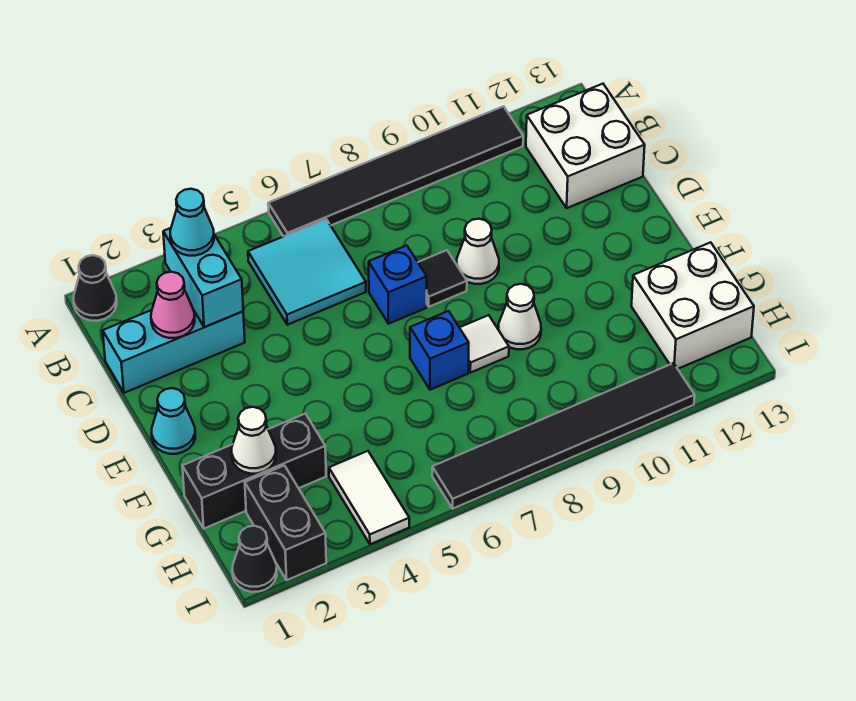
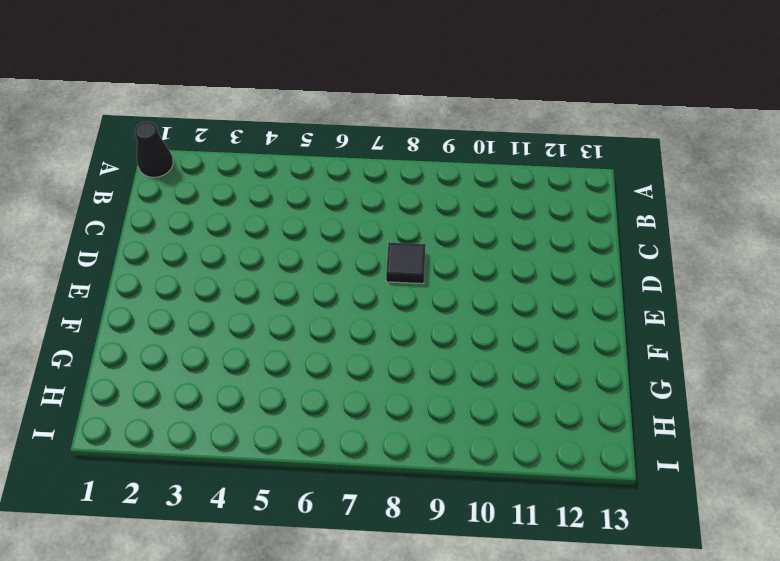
none -> black 1x6 tile [268,106,523,236]
none -> cyan 2x2 tile [248,219,366,325]
none -> white 2x2 brick [526,84,645,208]

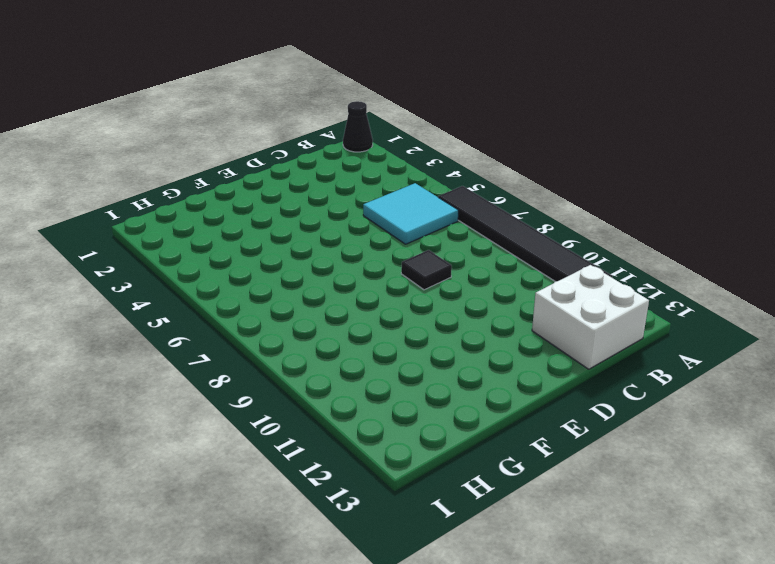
none -> cyan 1x3 brick [103,310,245,393]
none -> blue 1x1 brick [369,246,427,324]
none -> white 1x1 cone [457,219,499,284]

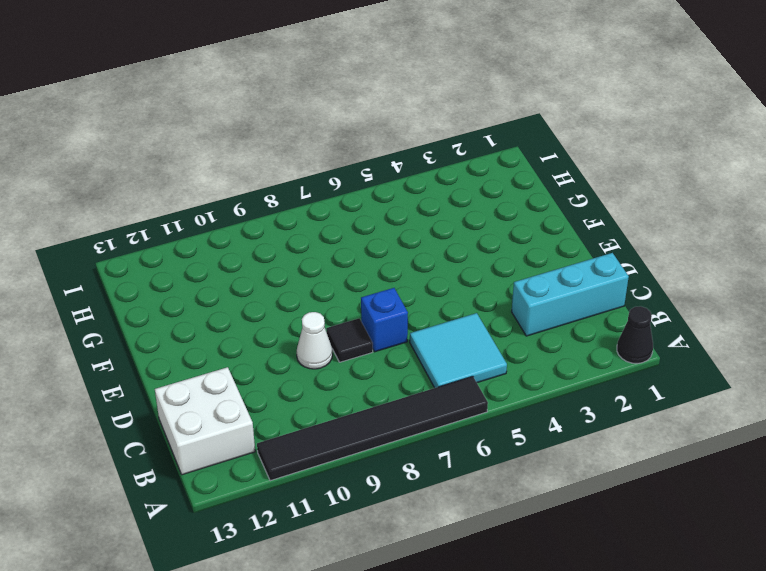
none -> cyan 1x1 cone [152,388,195,454]
none -> blue 1x1 brick [410,311,469,390]
none -> white 1x1 tile [459,315,509,373]

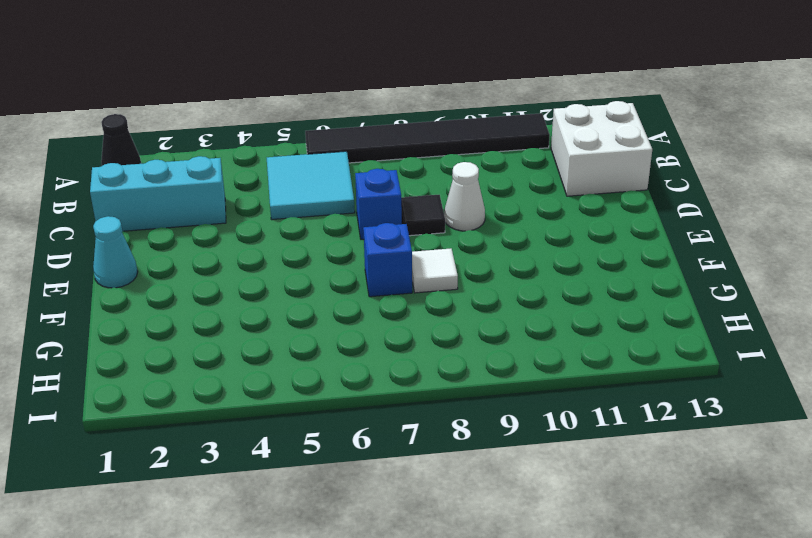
none -> white 1x1 cone [498,284,541,349]
none -> black 1x3 brick [182,414,326,529]
none -> white 2x2 brick [631,242,754,369]

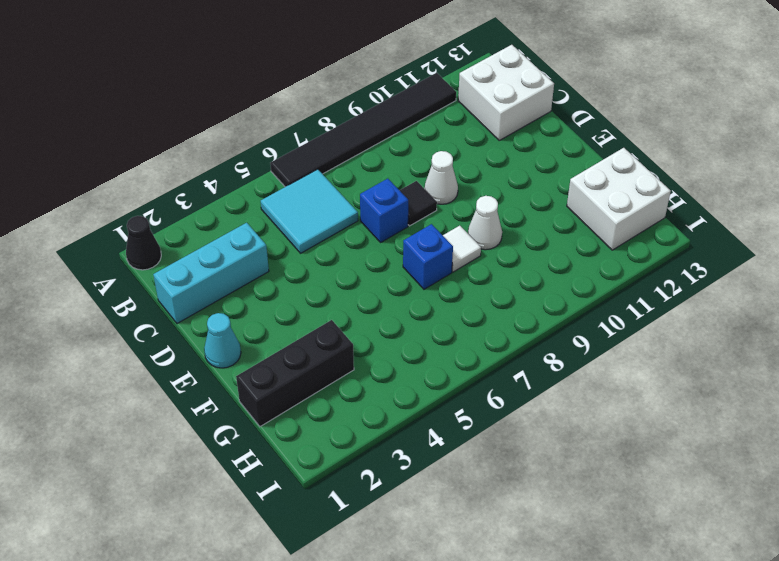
none -> black 1x2 brick [245,465,326,580]
none -> white 1x2 tile [329,451,409,544]
none -> black 1x1 cone [232,526,277,592]

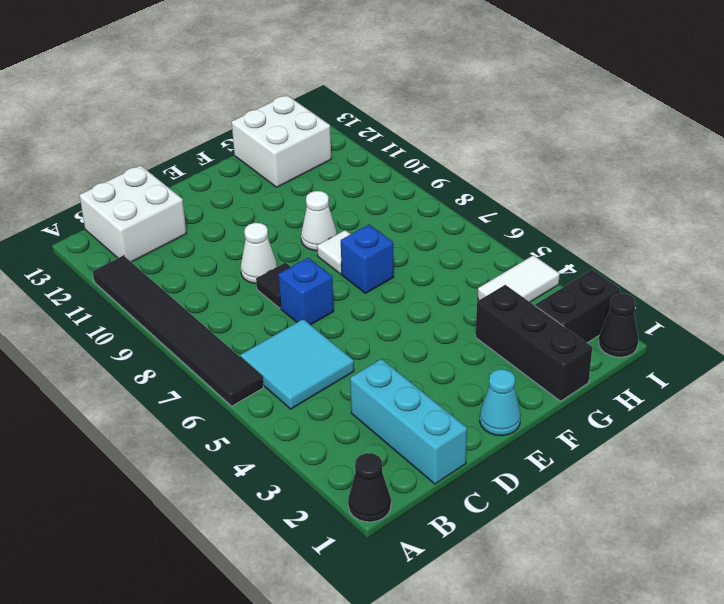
none -> black 1x6 tile [432,363,695,509]
none -> cyan 1x2 brick [163,228,243,327]
none -> pink 1x1 cone [151,272,195,338]

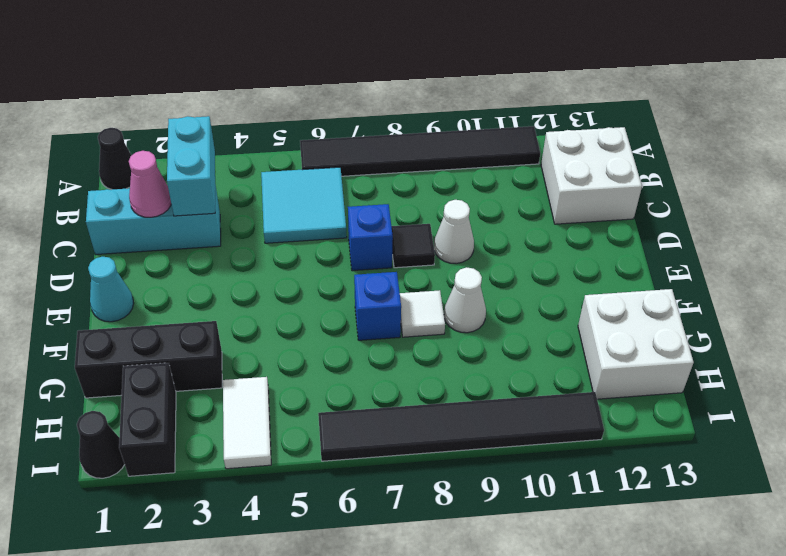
none -> white 1x1 cone [232,407,276,474]
none -> cyan 1x1 cone [170,189,214,256]

